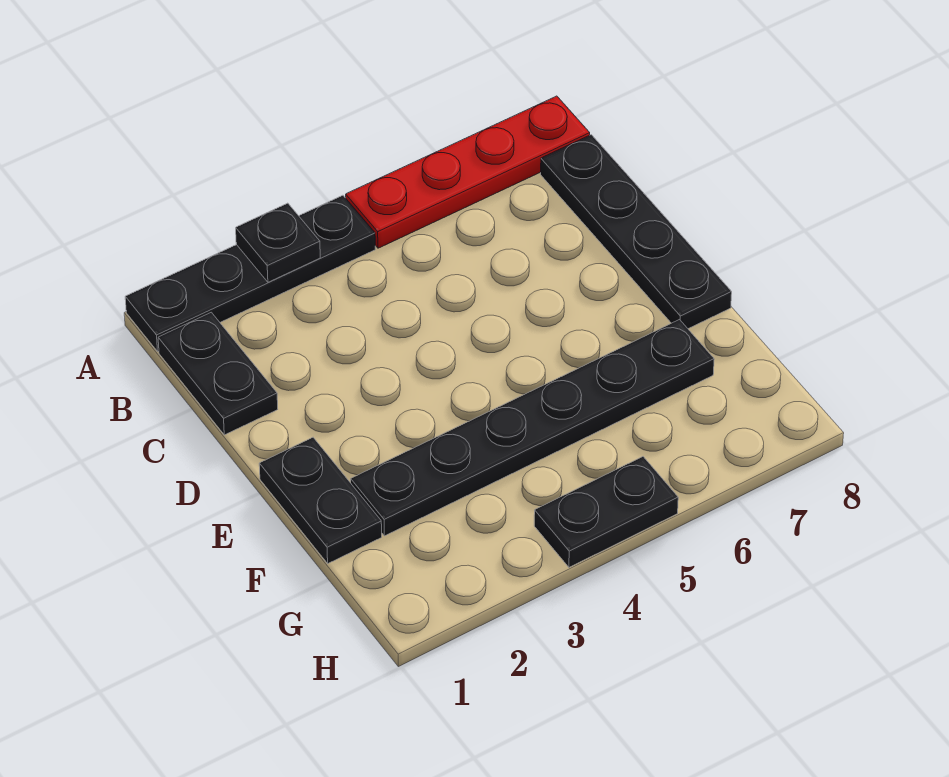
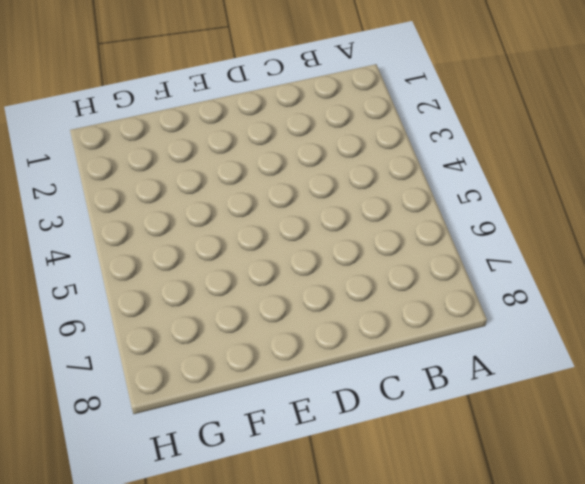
none -> black 1x4 plate [125,195,375,351]
none -> red 1x4 plate [346,96,590,248]

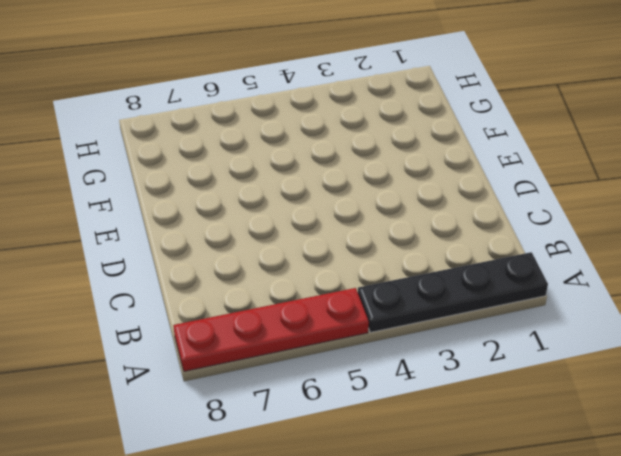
none -> black 1x2 plate [158,312,278,435]
none -> black 1x4 plate [541,135,732,329]

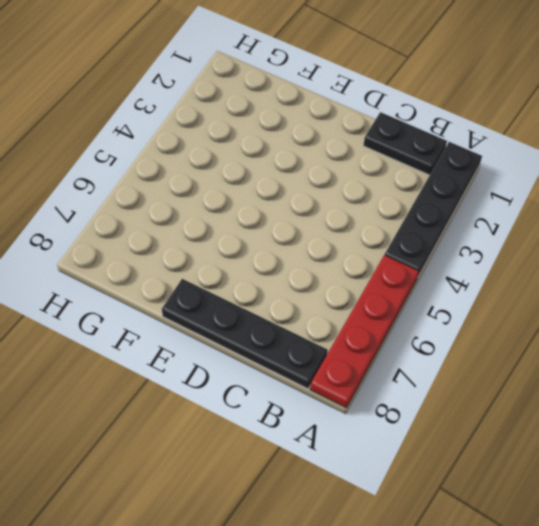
none -> black 1x2 plate [259,437,382,563]
none -> black 1x6 plate [351,320,714,536]

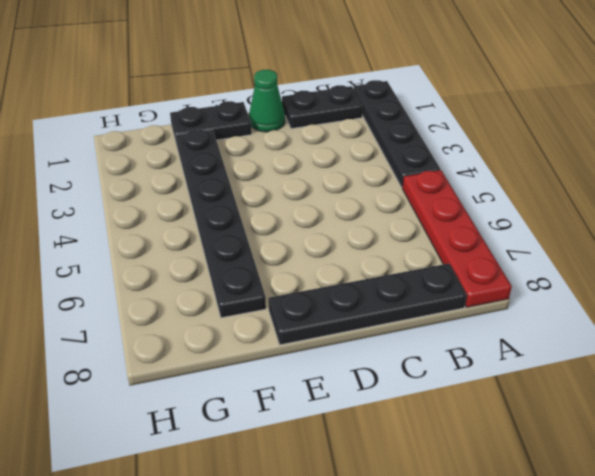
green 1x1 cone [249,70,285,132] -> none
none -> black 1x2 plate [534,457,678,567]
none -> black 1x1 plate [236,203,320,282]

